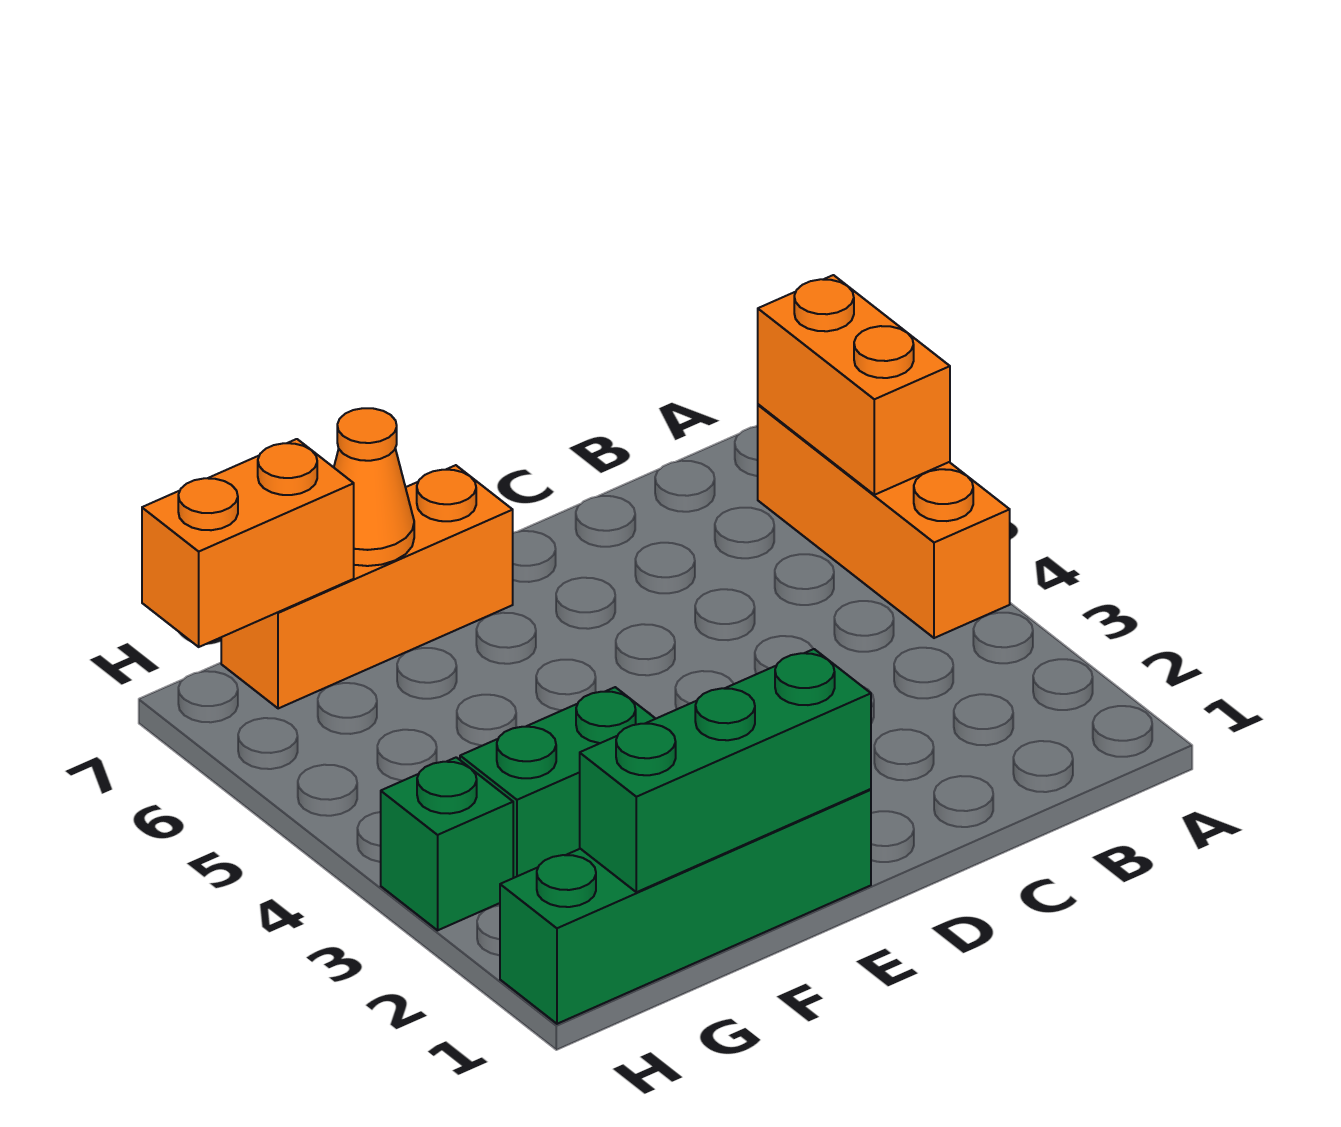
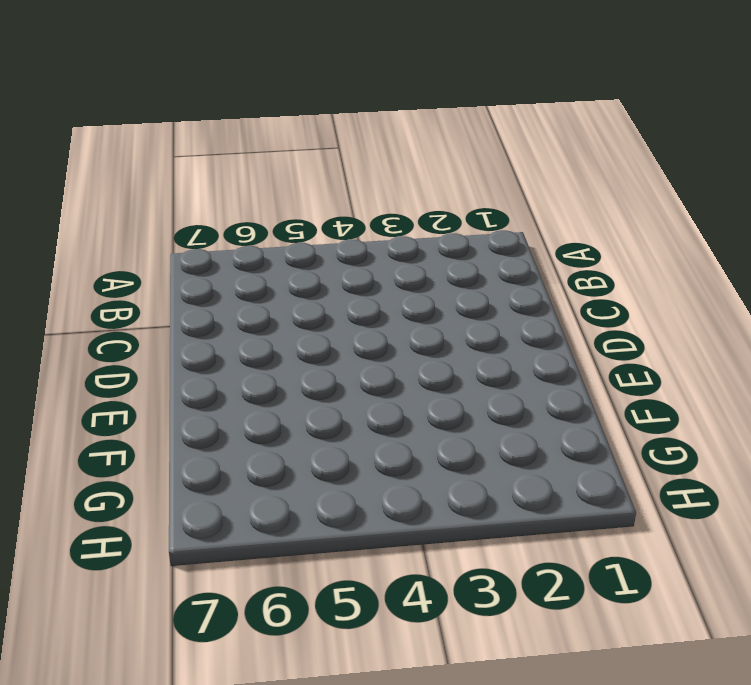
none -> orange 1x3 brick [758,405,1010,638]
none -> green 1x4 brick [500,789,871,1024]

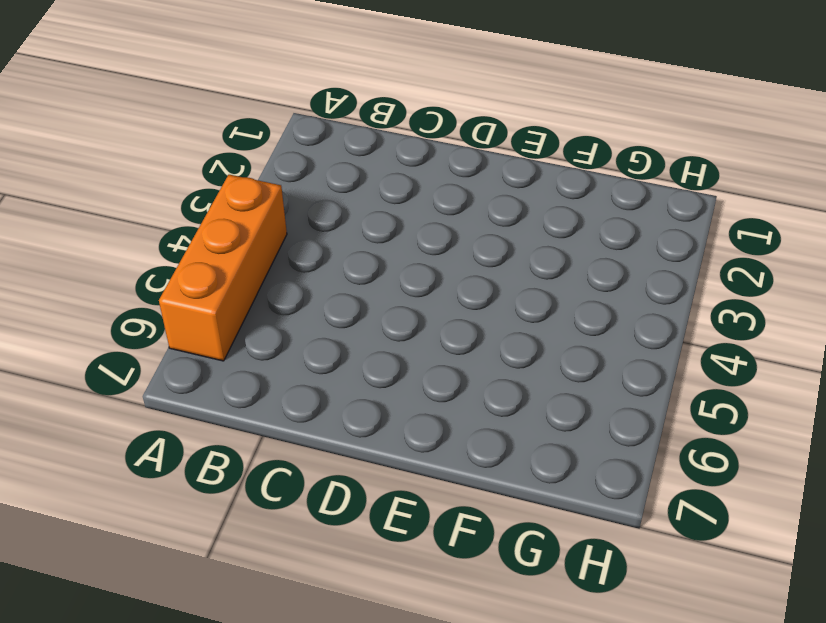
none -> green 1x4 brick [500,789,871,1024]
none -> orange 1x3 brick [221,465,513,709]

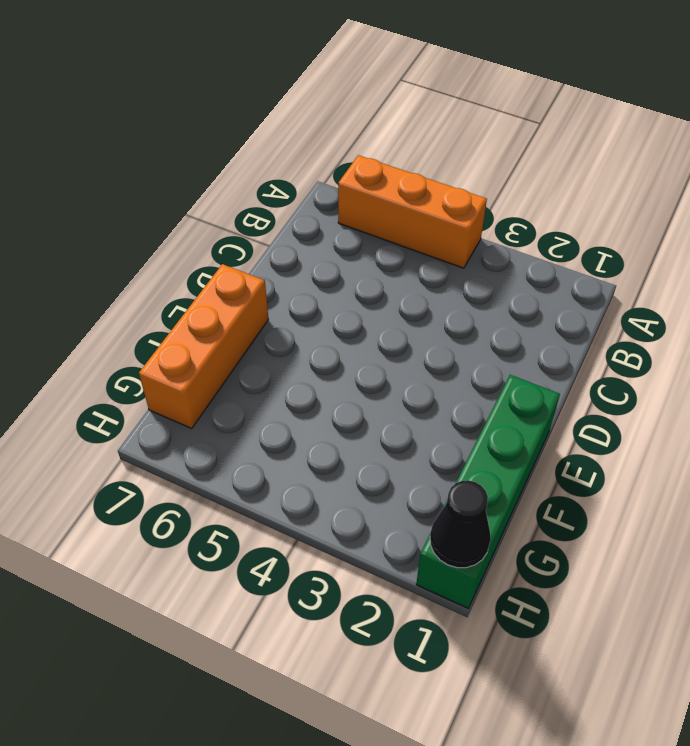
black 1x1 cone [430,480,491,568] -> none
none -> green 1x2 brick [460,687,656,878]
none -> green 1x1 brick [381,757,513,930]

